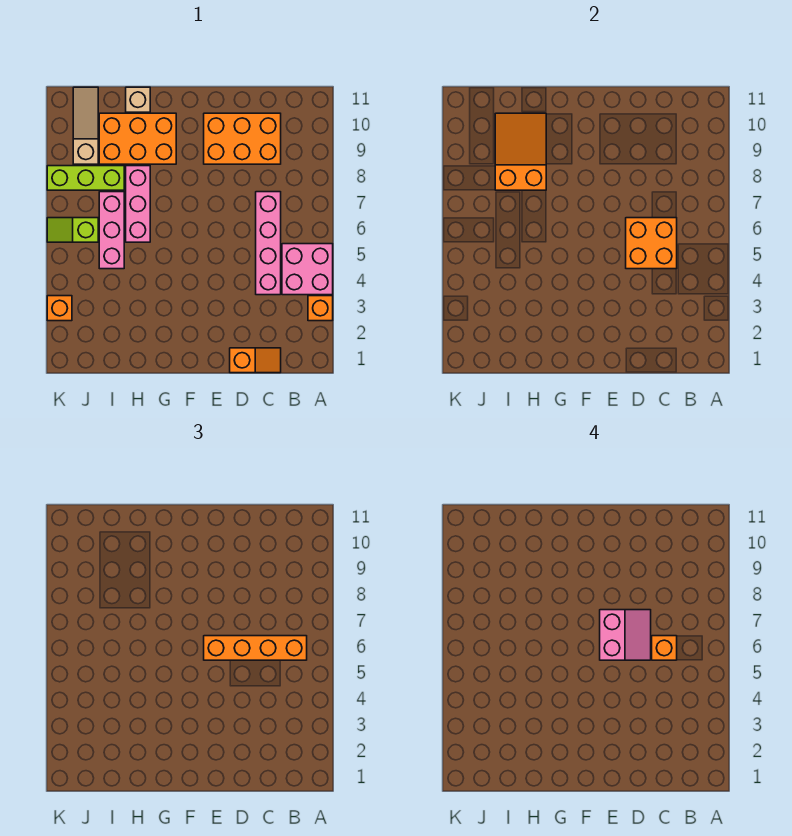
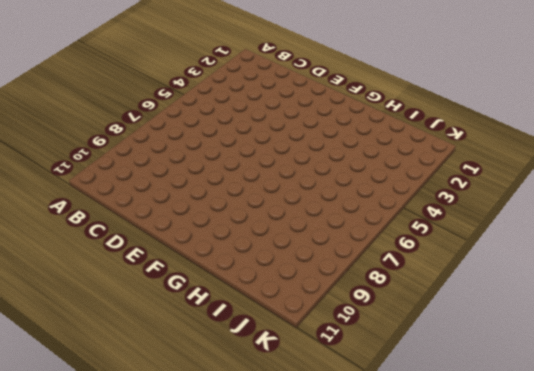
none -> orange 1x1 brick [308,296,333,321]
none -> pink 2x2 brick [282,244,333,295]
none -> orange 1x2 slope [230,348,281,373]

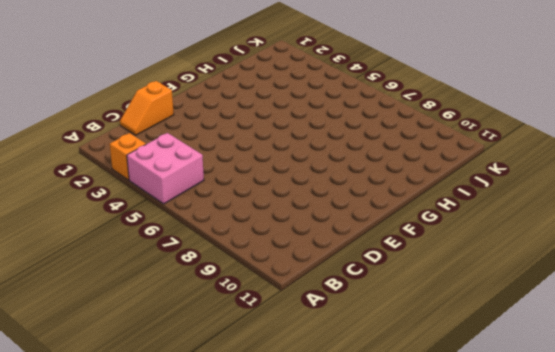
none -> pink 1x4 brick [256,192,281,295]
none -> orange 2x3 brick [204,113,281,164]
none -> orange 2x3 brick [99,113,176,164]

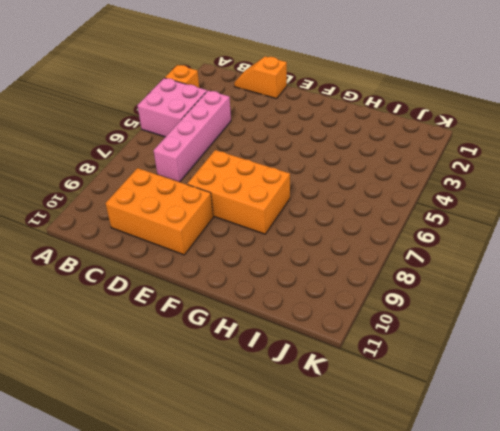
orange 2x3 brick [187,150,290,234] -> orange 2x3 brick moved to [99,113,176,164]
none -> pink 1x3 brick [126,166,150,242]
none -> tan 1x1 brick [126,87,150,112]
none -> pink 1x3 brick [99,192,124,269]

